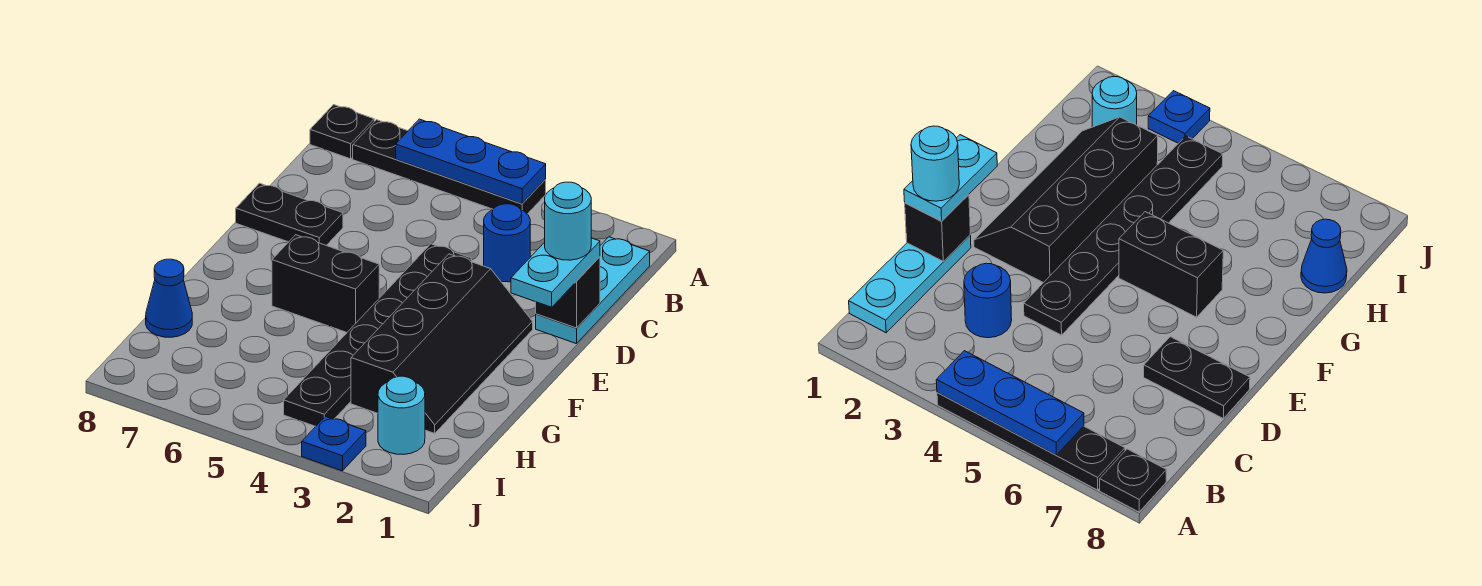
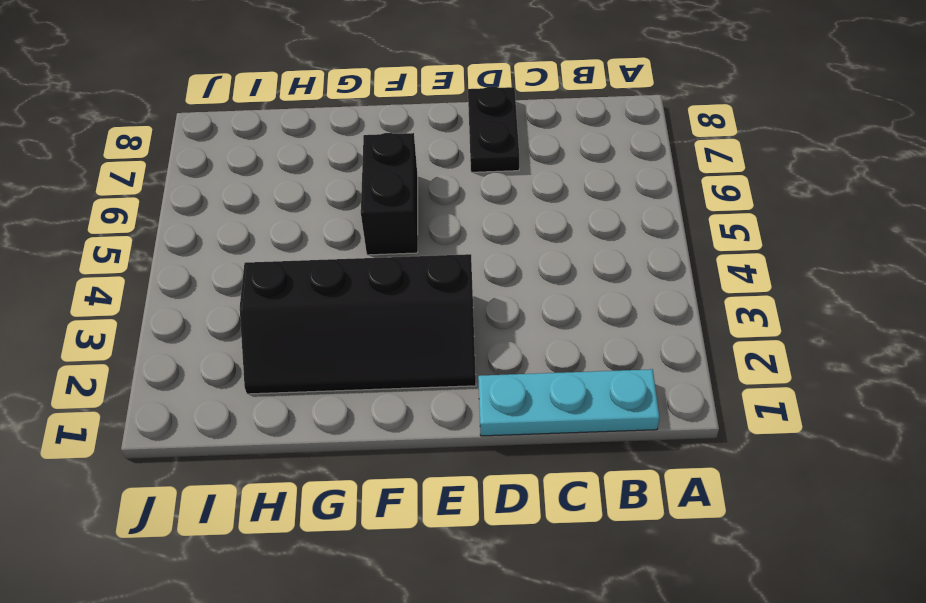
none -> black 1x4 plate [353,120,546,214]
none -> black 1x1 plate [310,105,374,159]
none -> blue 1x1 round brick [484,204,530,282]

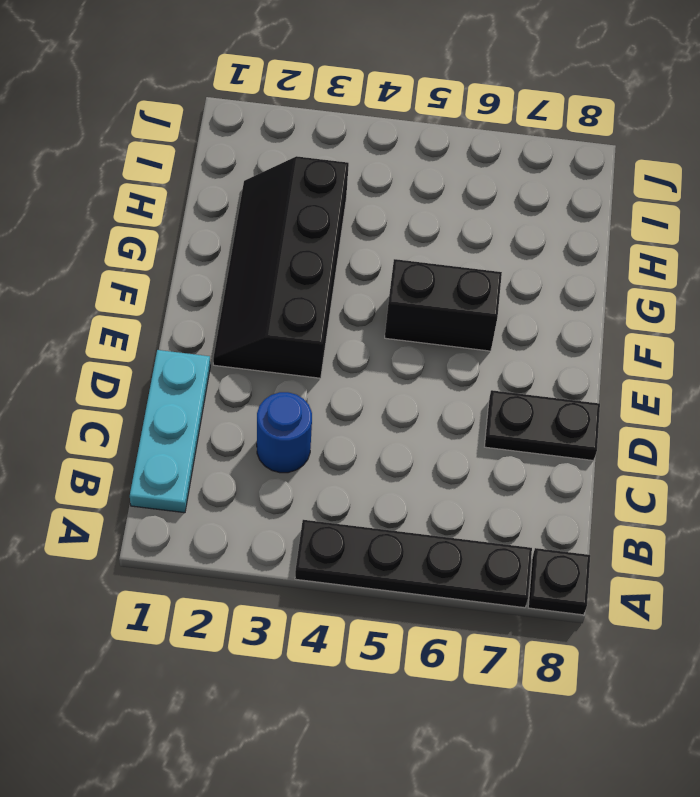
none -> black 1x6 plate [284,244,472,426]
none -> blue 1x1 cone [146,259,192,337]
none -> cyan 1x1 round brick [378,376,425,454]

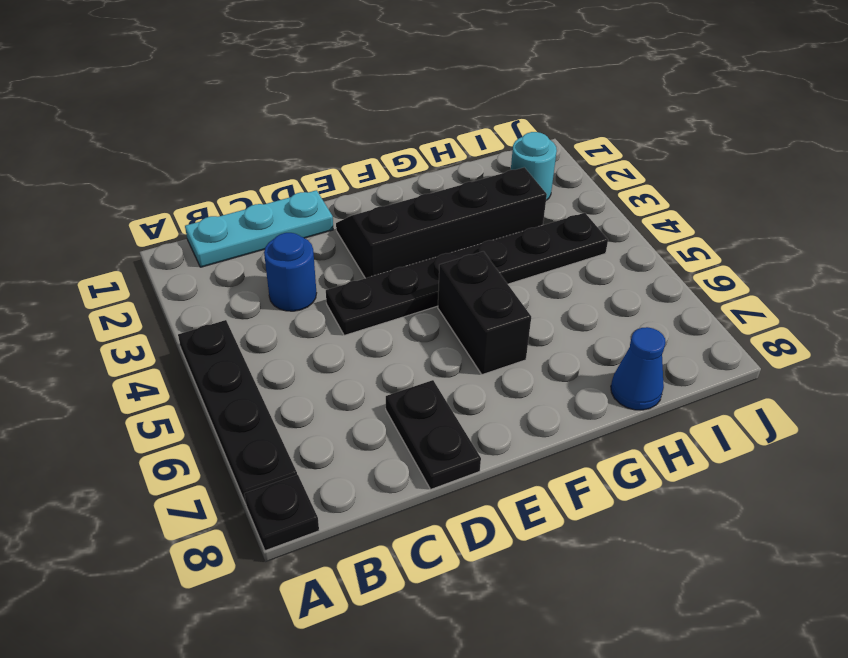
none -> blue 1x1 plate [302,416,366,471]
none -> blue 1x3 plate [396,119,546,204]
none -> black 1x1 brick [536,257,600,328]

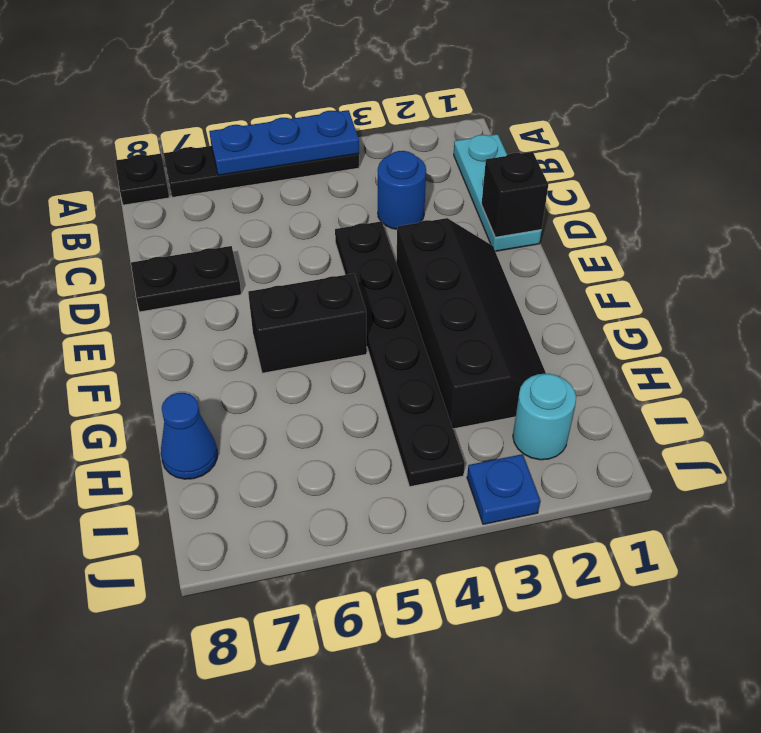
none -> cyan 1x2 plate [511,238,600,307]
none -> cyan 1x1 round brick [545,182,591,260]

